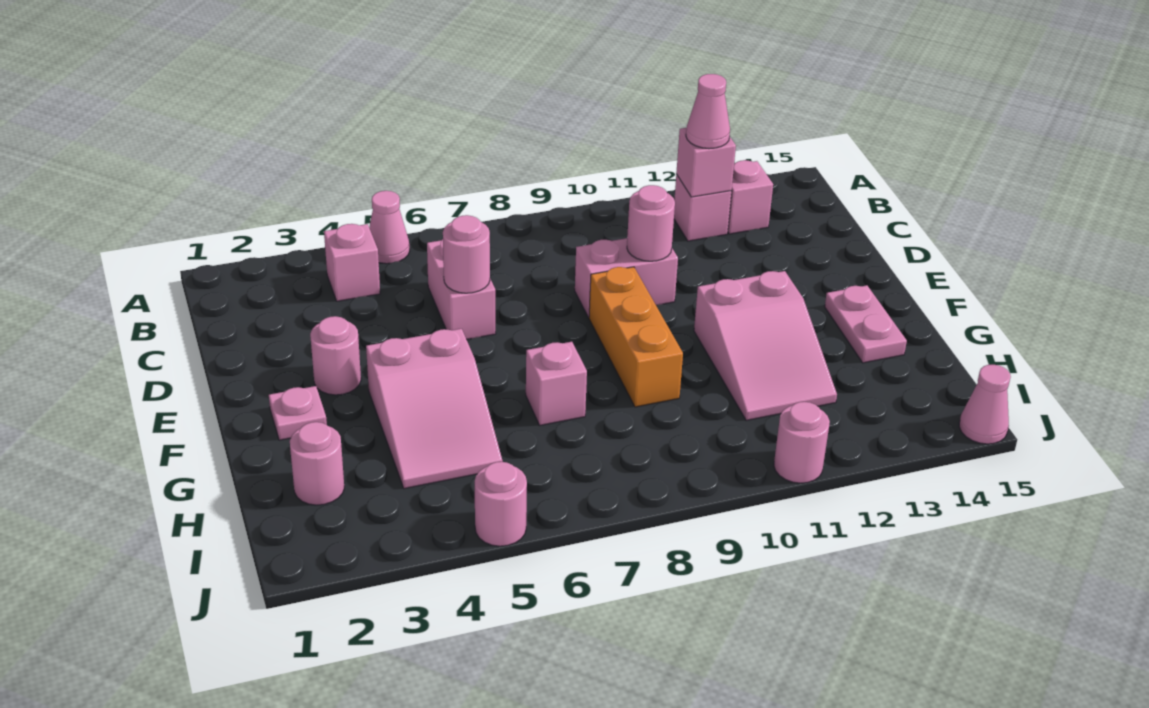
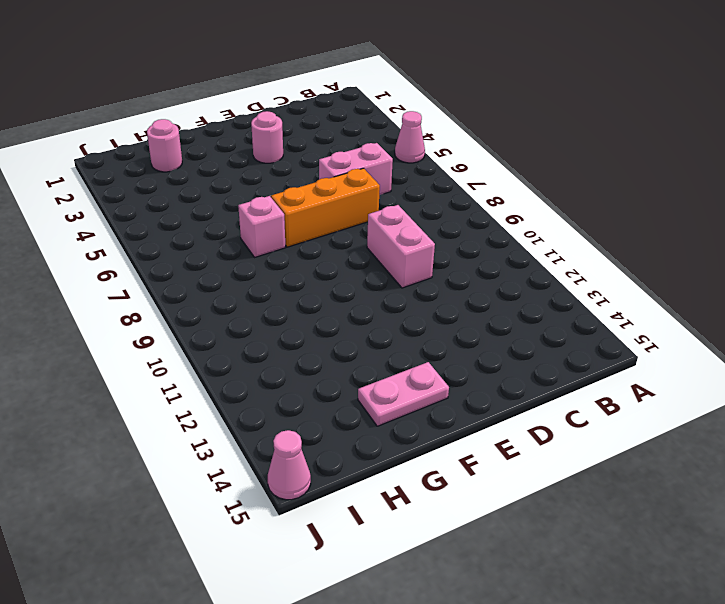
orange 1x3 brick [271,168,380,247] -> orange 1x3 brick moved to [589,267,683,407]
none -> pink 1x1 brick [324,224,380,301]
none -> pink 1x1 brick [674,174,731,241]
none -> pink 1x1 brick [728,160,773,234]

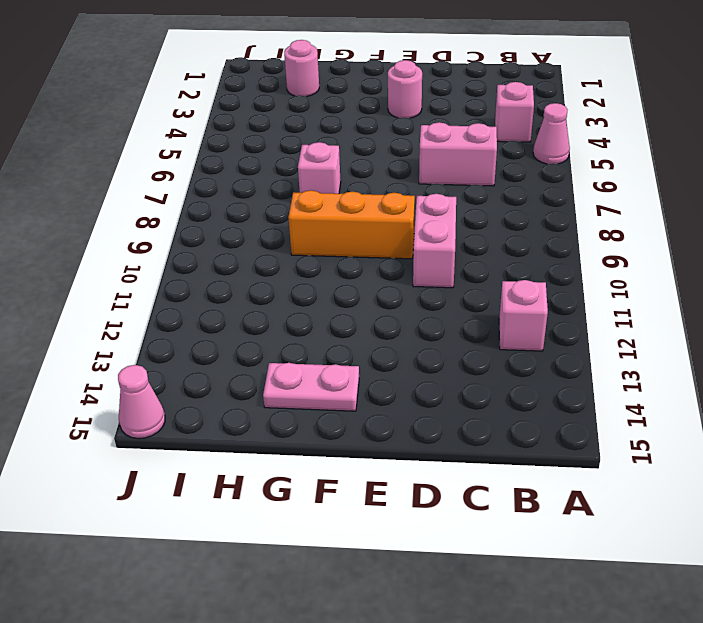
none -> pink 1x1 brick [728,160,773,234]
none -> pink 1x1 plate [269,386,327,440]
none -> pink 2x3 slope [366,329,503,489]

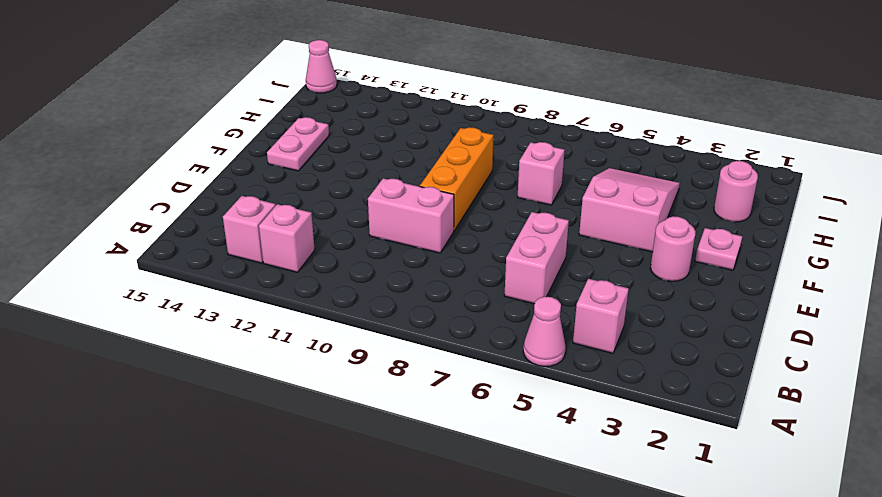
none -> pink 2x3 slope [694,271,837,421]
none -> pink 1x1 round brick [475,462,527,546]
none -> pink 1x1 round brick [774,402,830,483]

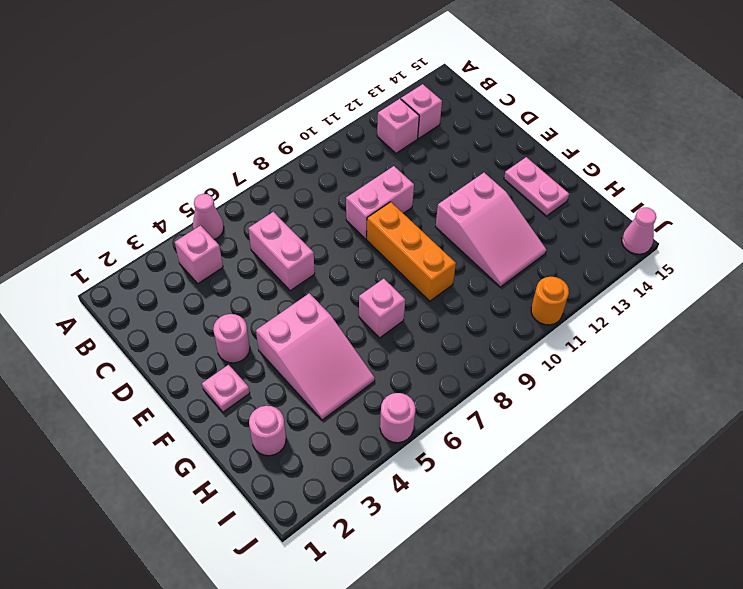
orange 1x1 round brick [531,277,569,325] -> pink 1x1 round brick [774,402,830,483]
none -> pink 1x1 brick [676,128,736,197]
none -> pink 1x1 round brick [443,215,490,293]
none -> pink 1x1 round brick [627,185,675,261]

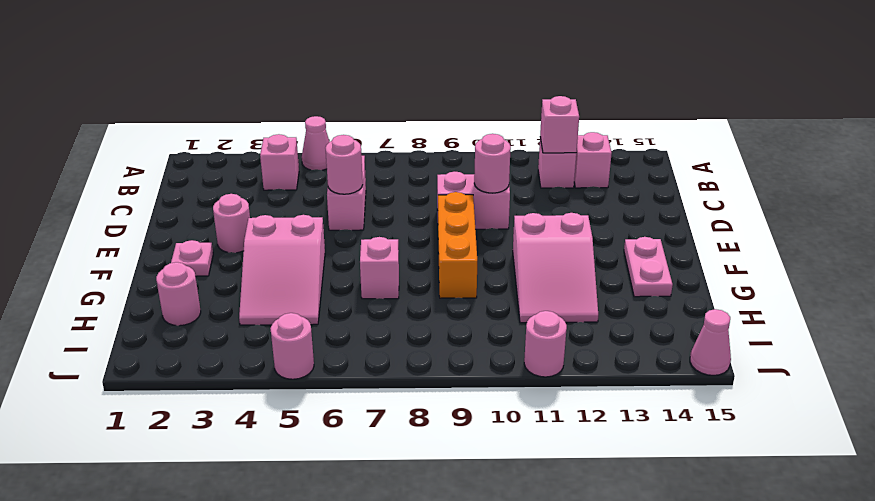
none -> pink 1x1 cone [686,74,730,149]

